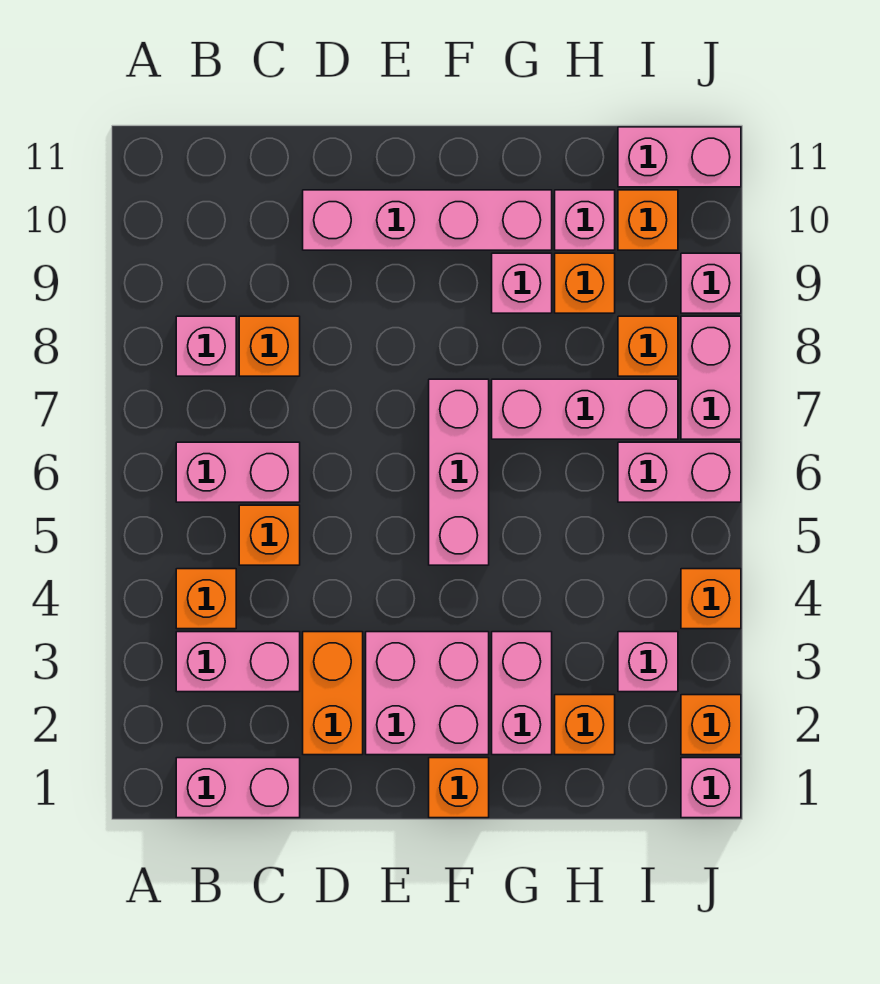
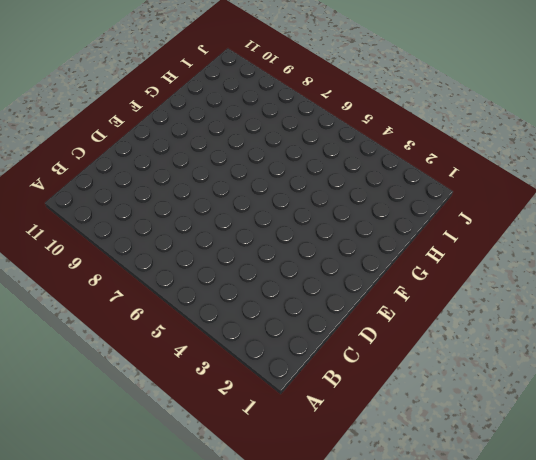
none -> pink 1x2 brick [176,758,300,818]
none -> pink 1x2 brick [176,632,300,692]
none -> orange 1x1 brick [176,569,236,629]

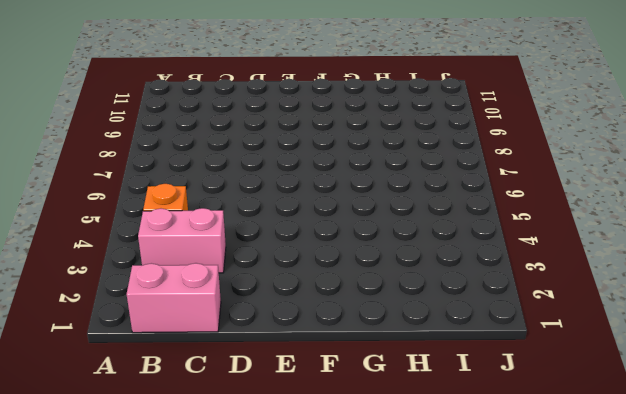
none -> pink 1x2 brick [176,442,300,502]
none -> pink 1x1 brick [176,316,236,376]
none -> orange 1x1 brick [239,505,300,565]

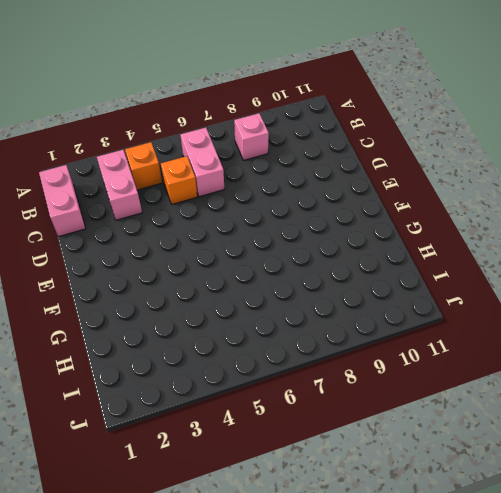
none -> orange 1x1 brick [239,316,300,376]
none -> orange 1x2 brick [303,632,363,755]
none -> pink 1x4 brick [303,190,552,250]

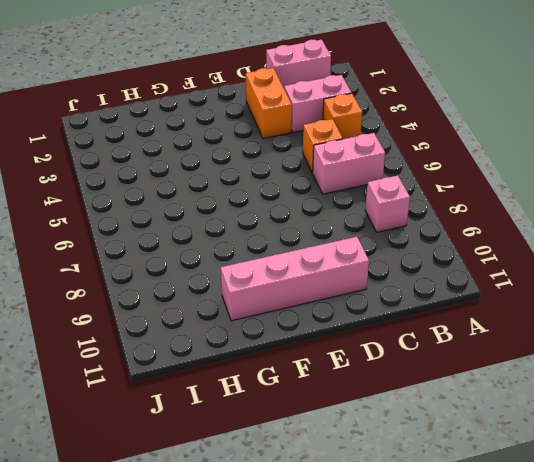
none -> orange 1x1 brick [239,316,300,376]
none -> pink 2x2 brick [366,632,489,755]
none -> orange 1x1 brick [429,758,489,818]

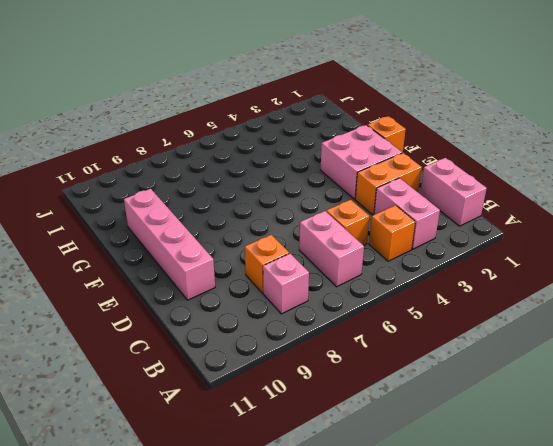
none -> pink 1x3 brick [429,379,489,565]
none -> pink 1x2 brick [492,632,552,755]
none -> pink 1x3 brick [492,379,678,439]

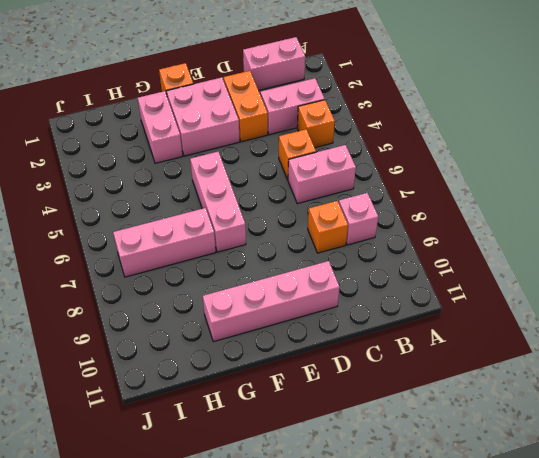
none -> pink 1x1 brick [492,253,552,313]
none -> orange 1x1 brick [555,695,615,755]
none -> orange 1x1 brick [555,253,615,313]

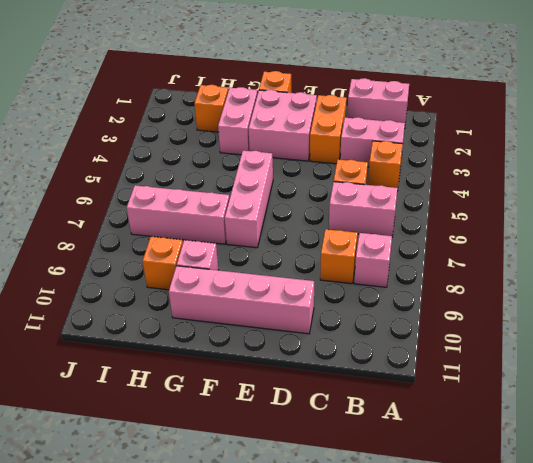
none -> pink 1x1 brick [555,190,615,250]
none -> pink 1x1 brick [618,632,678,692]
none -> pink 1x2 brick [618,442,741,502]

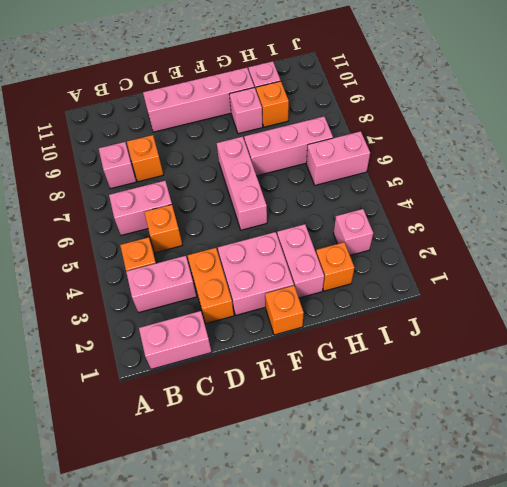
none -> orange 1x1 brick [618,316,678,376]
none -> orange 1x1 brick [618,190,678,250]
none -> pink 1x2 brick [618,127,741,187]

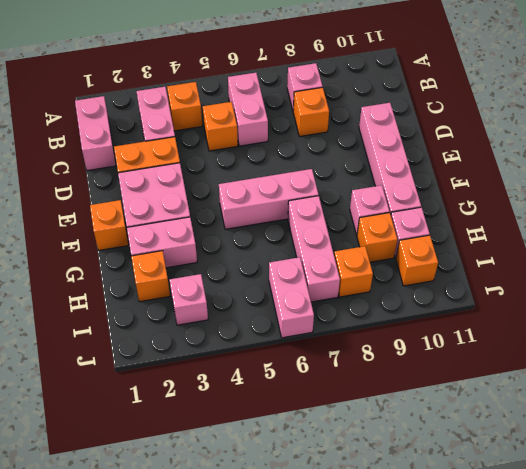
none -> pink 1x2 brick [618,127,741,187]
none -> pink 1x1 brick [681,758,741,818]
none -> orange 1x1 brick [681,695,741,755]

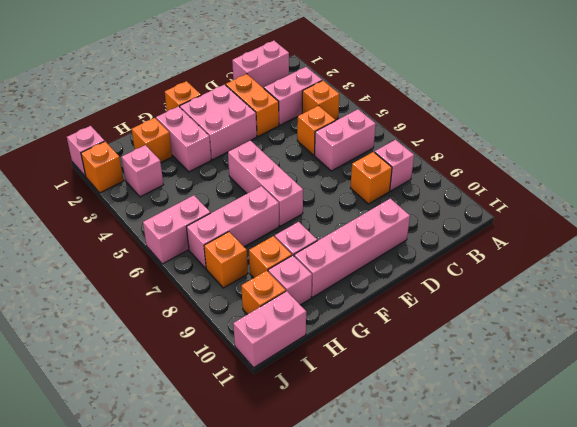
none -> orange 1x1 brick [681,569,741,629]
none -> pink 1x2 brick [681,316,741,439]
none -> pink 1x1 brick [681,253,741,313]

